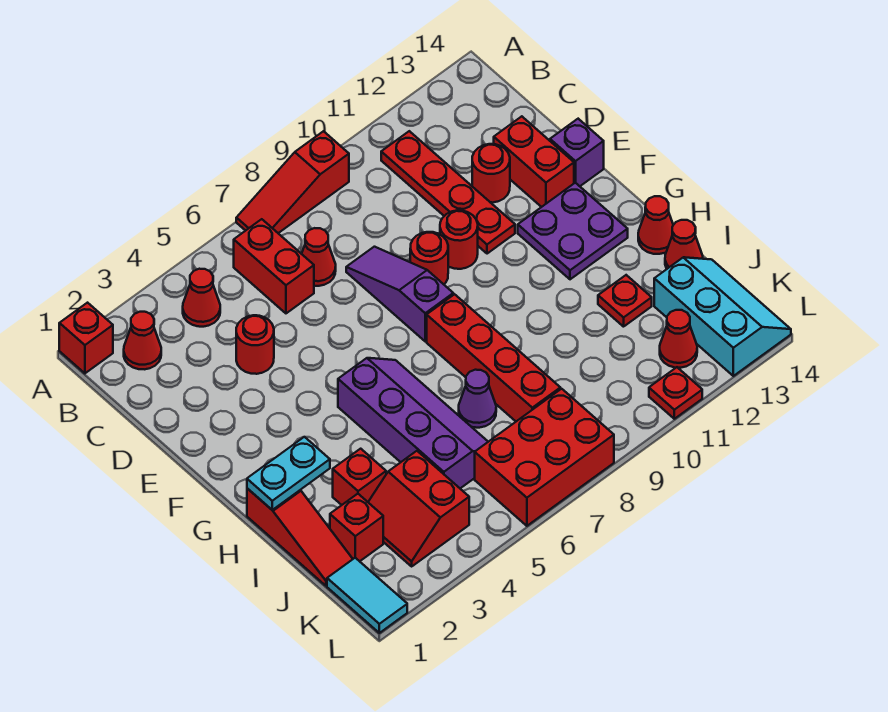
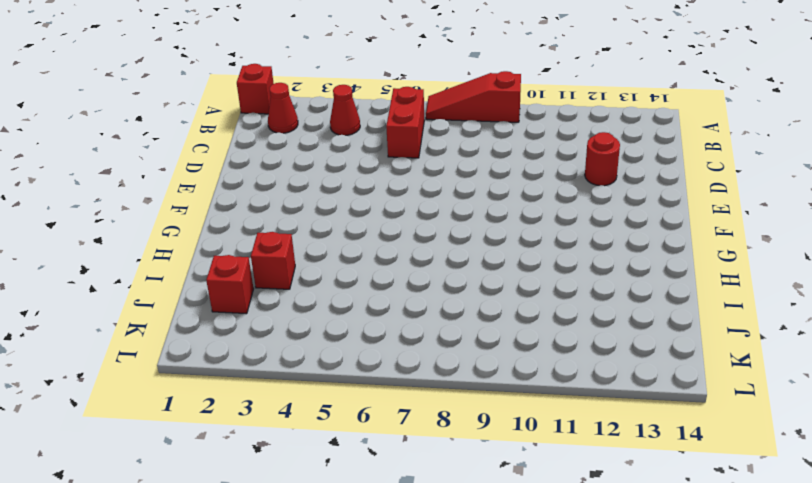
none -> red 1x4 plate [381,131,515,254]
none -> red 1x1 cone [302,228,336,286]
none -> red 1x1 round brick [236,315,274,374]
none -> purple 1x3 slope [346,247,453,341]

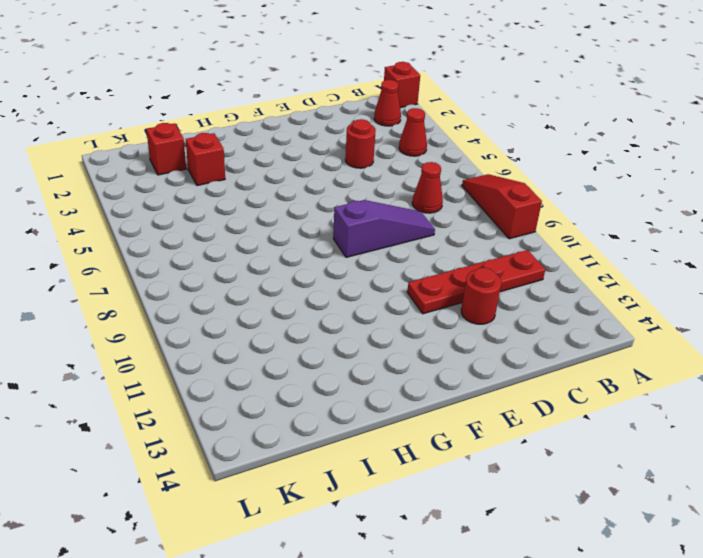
none -> red 1x2 brick [234,219,314,313]
none -> red 1x2 brick [494,116,574,207]
none -> red 1x1 round brick [410,232,448,284]
none -> red 1x1 round brick [440,210,478,269]

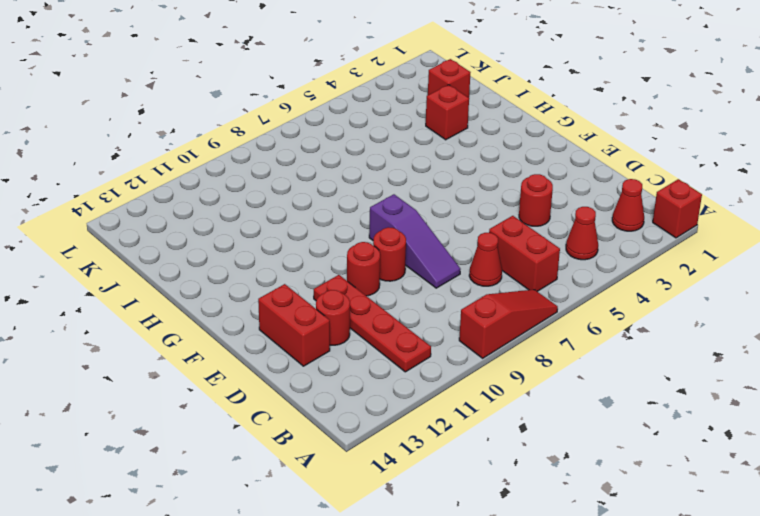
none -> purple 1x1 brick [550,119,604,186]
none -> purple 2x2 plate [518,183,628,279]
none -> purple 2x4 slope [338,358,488,488]
none -> red 1x4 brick [427,294,560,421]

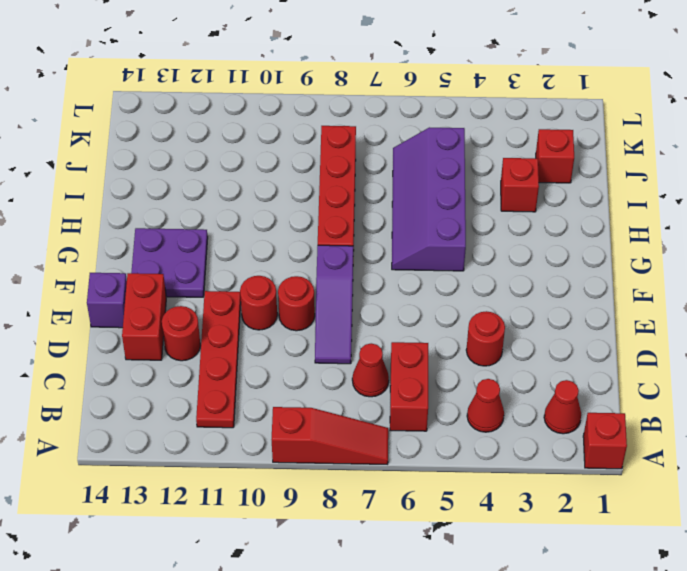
none -> red 1x3 slope [247,488,353,586]
none -> red 1x1 cone [638,196,673,254]
none -> purple 1x1 cone [459,370,496,428]
none -> red 1x1 plate [598,275,652,327]

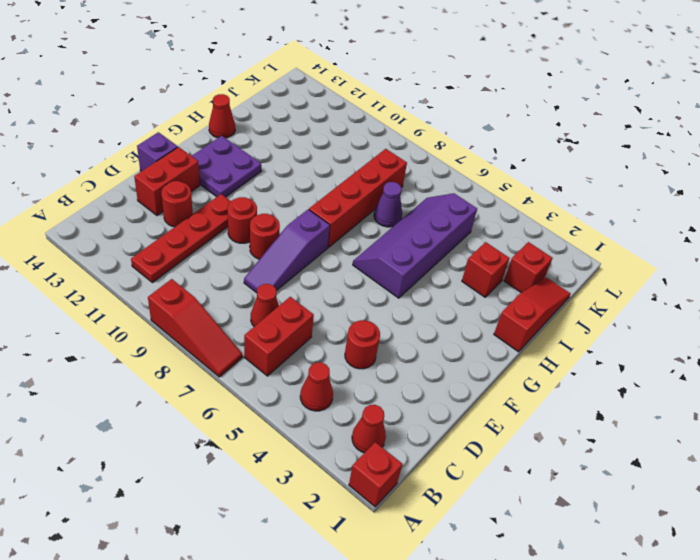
none -> red 1x1 plate [598,275,652,327]
none -> red 1x1 cone [665,220,703,269]
none -> red 2x2 slope [368,451,469,566]
none -> cyan 2x3 slope [654,257,791,376]

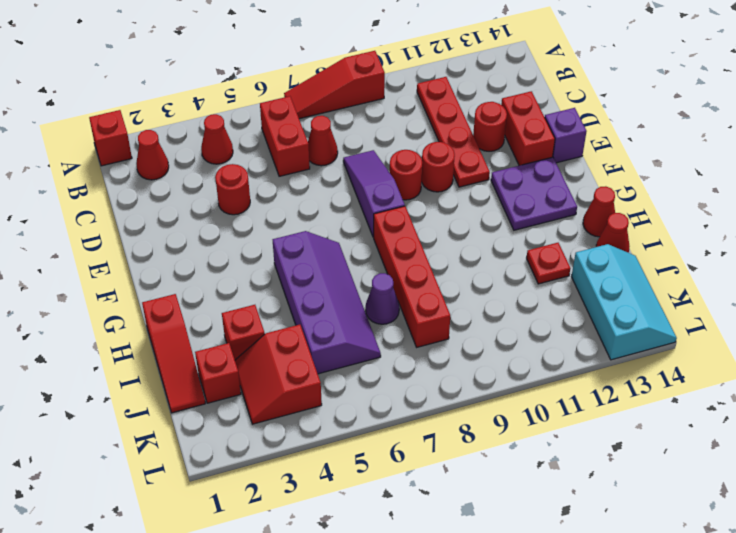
none -> cyan 1x2 tile [327,558,407,633]
none -> red 2x3 brick [475,389,614,526]
none -> red 1x1 cone [660,310,697,368]
none -> red 1x1 plate [649,367,702,419]

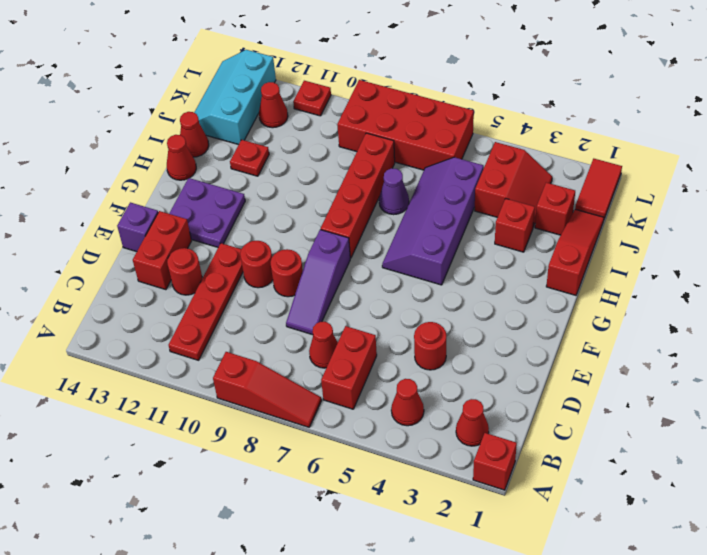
red 1x2 tile [575,159,622,218] -> cyan 1x2 tile [327,558,407,633]
red 2x4 brick [337,80,474,170] -> red 2x3 brick [475,389,614,526]
none -> cyan 1x2 plate [247,437,330,510]

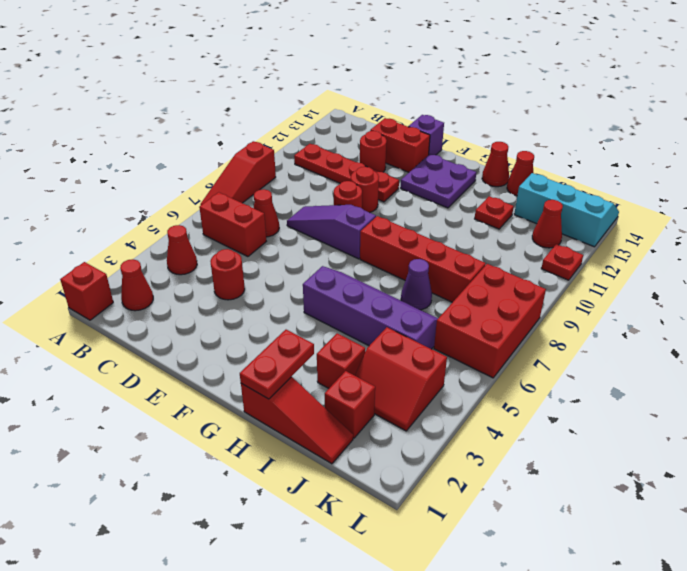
red 1x2 plate [240,330,314,399] -> cyan 1x2 plate [247,437,330,510]
none -> cyan 1x2 tile [327,558,407,633]

